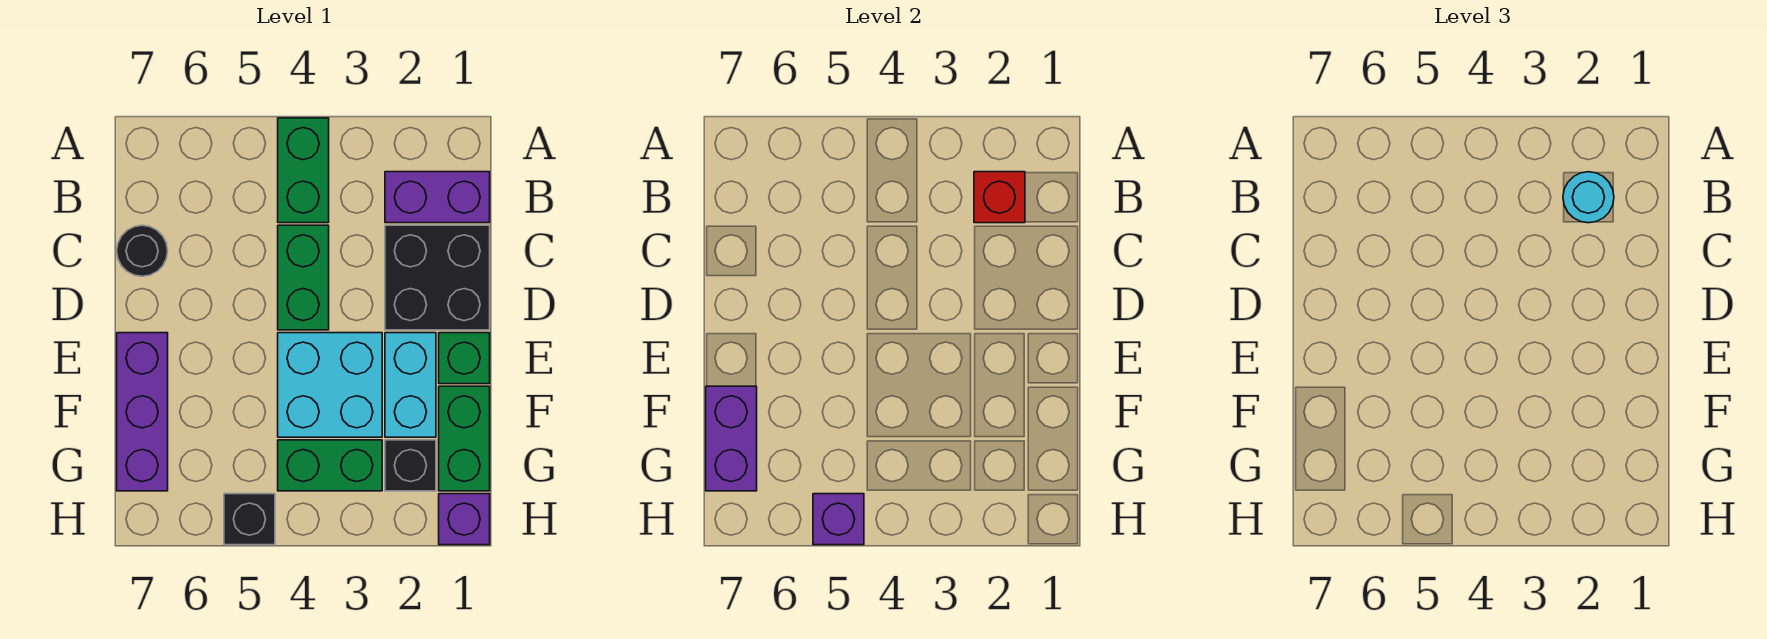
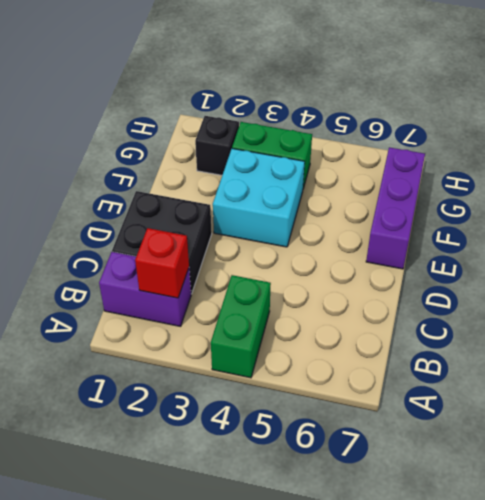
none -> green 1x2 brick [278,225,329,330]
none -> black 1x1 round brick [117,225,168,276]
none -> green 1x1 brick [439,333,490,384]

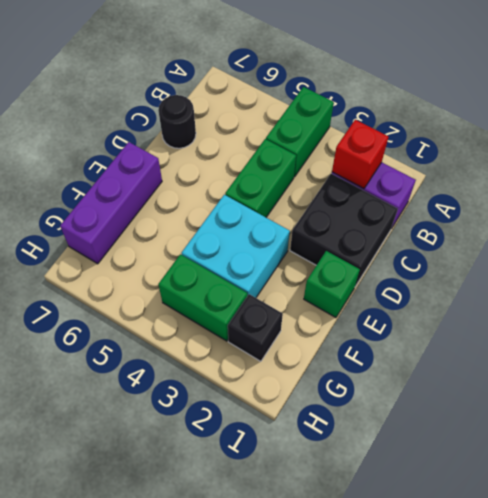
none -> cyan 1x2 brick [385,333,436,437]
none -> green 1x2 brick [439,386,490,491]
none -> purple 1x1 brick [439,494,490,545]

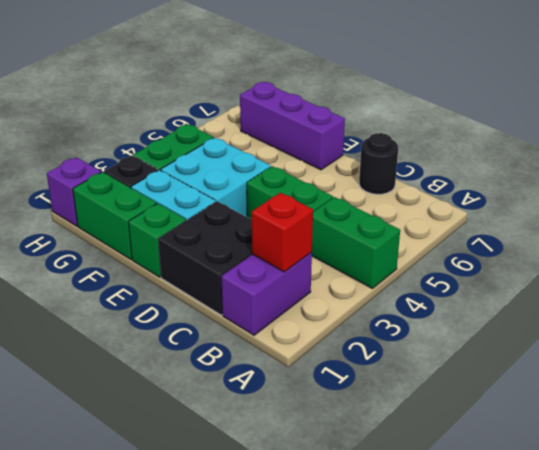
none -> black 1x1 brick [224,494,275,545]
none -> purple 1x2 brick [706,386,757,491]
none -> purple 1x1 brick [813,494,864,545]

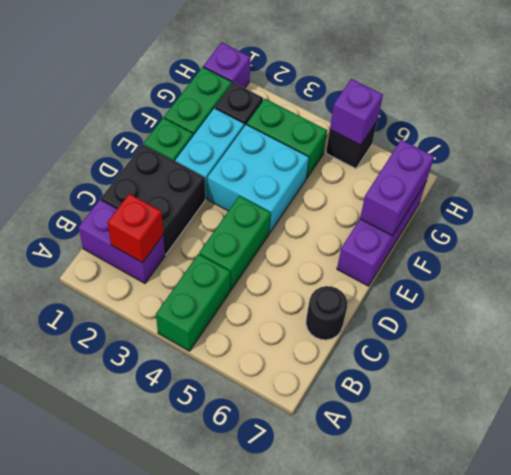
none -> cyan 1x1 round brick [1563,172,1614,223]

